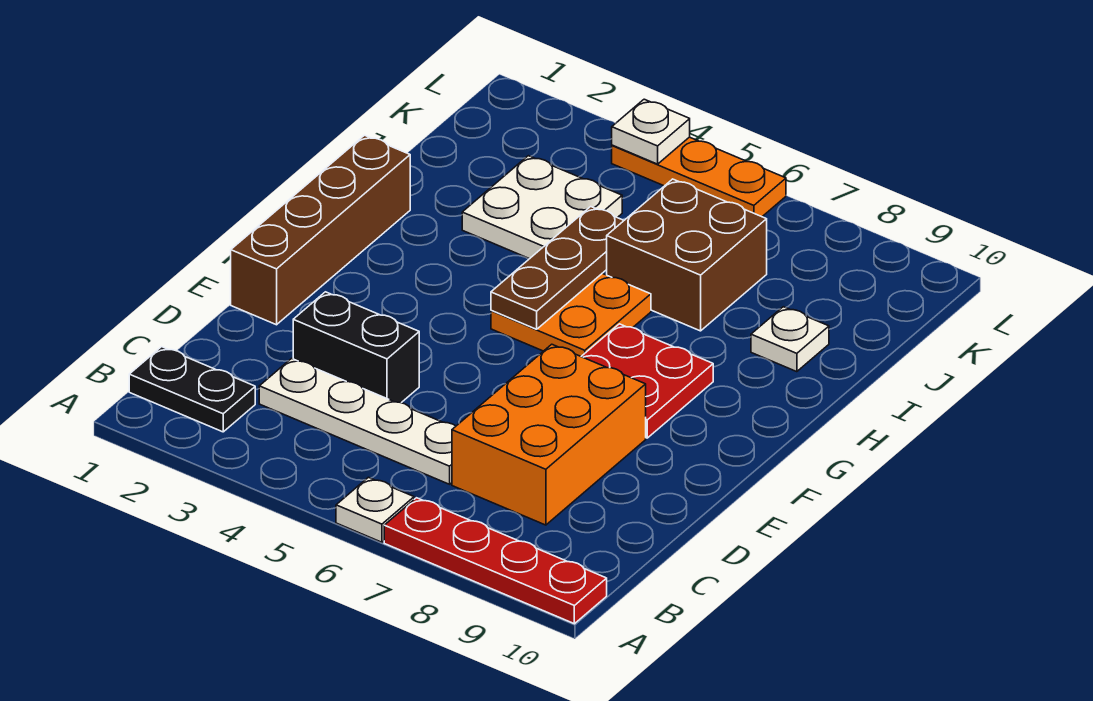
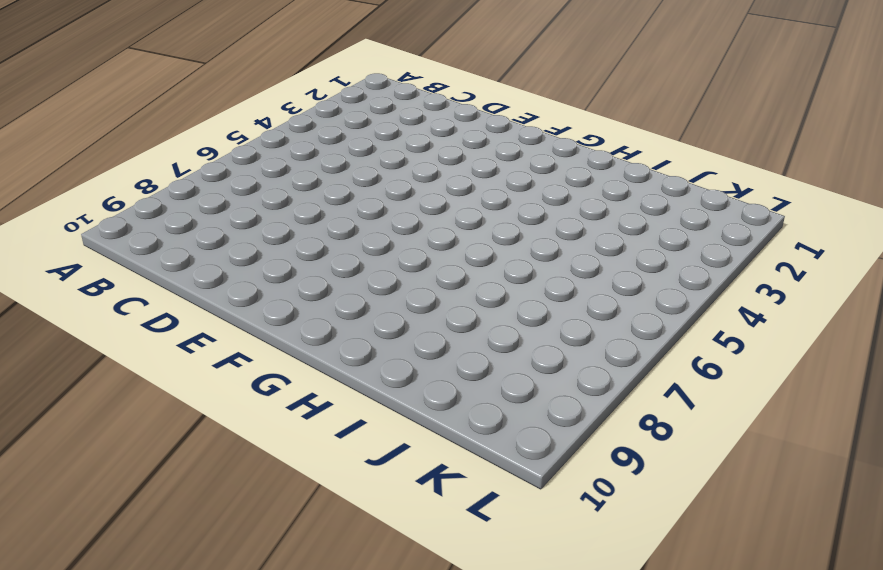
none -> white 1x1 plate [336,477,414,542]
none -> red 1x4 plate [384,498,607,624]
none -> black 1x2 plate [129,347,255,432]

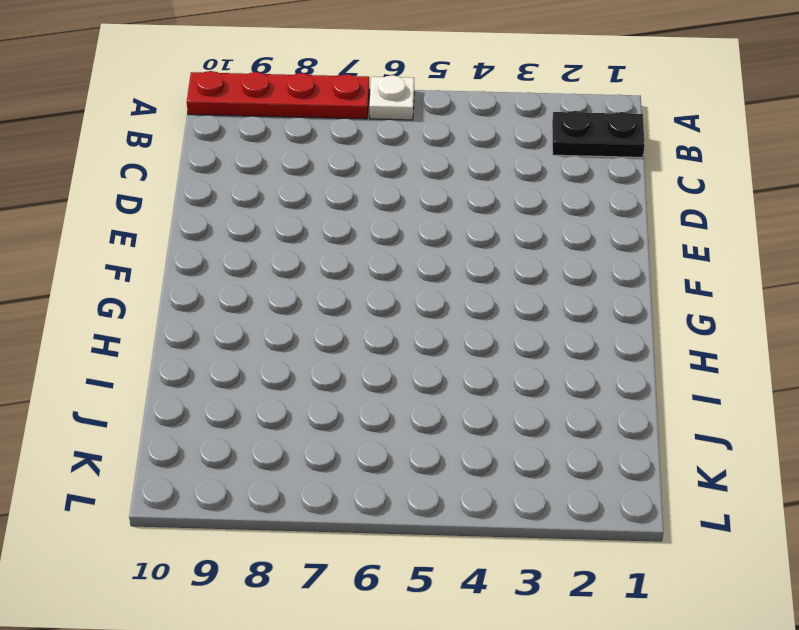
none -> white 1x4 plate [259,358,456,484]
none -> orange 2x3 brick [452,344,646,525]
none -> black 1x2 brick [293,292,419,403]

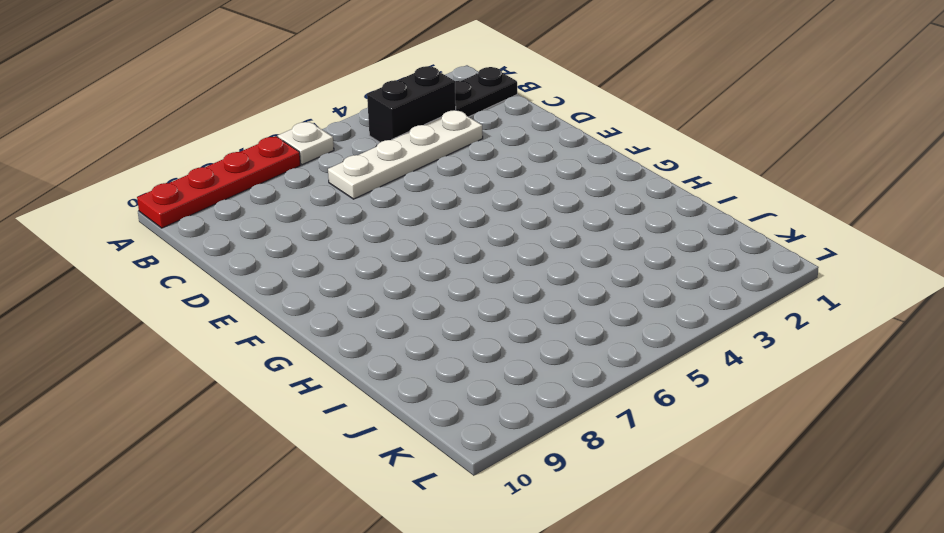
black 1x2 brick [367,66,456,142] -> black 1x2 brick moved to [293,292,419,403]
none -> orange 2x3 brick [452,344,646,525]
none -> brown 1x4 brick [231,135,410,325]
none -> red 2x2 plate [581,324,713,438]

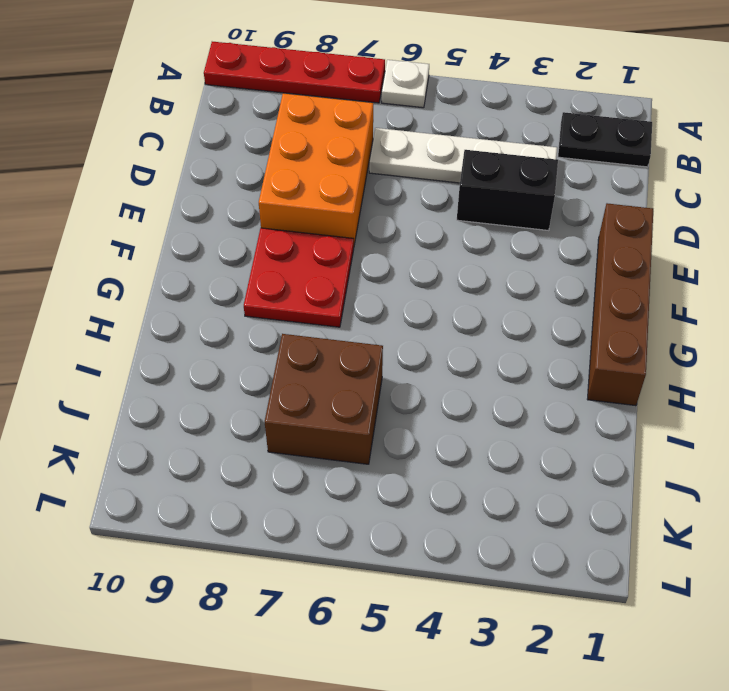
none -> orange 2x2 plate [491,273,651,356]
none -> white 2x2 plate [462,156,622,259]
none -> white 1x1 plate [751,307,829,372]

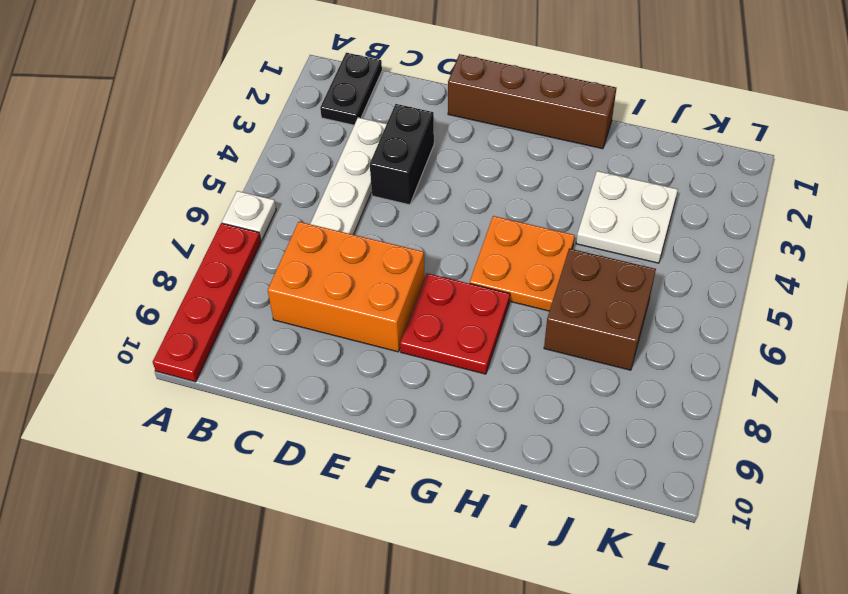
none -> white 1x1 plate [751,307,829,372]
none -> orange 1x3 plate [612,137,786,217]
none -> brown 1x3 plate [491,207,624,329]

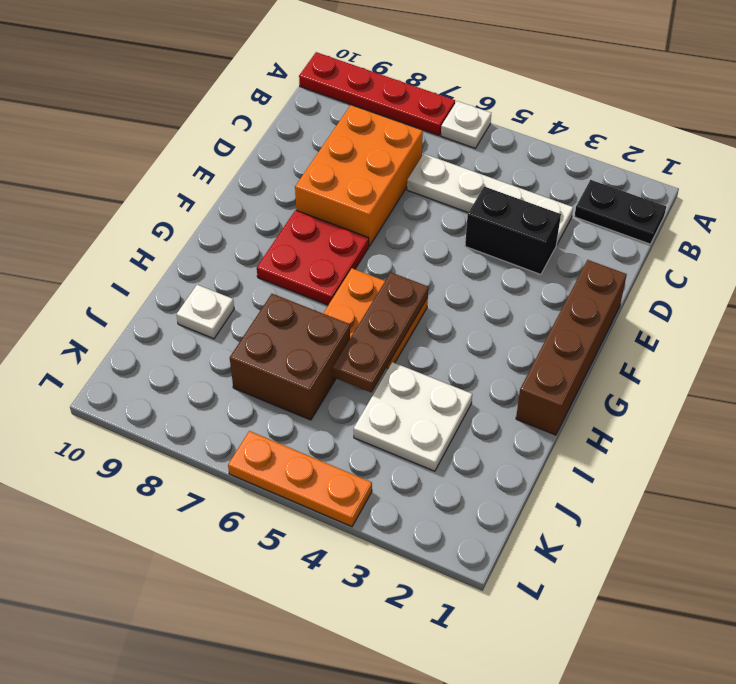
none -> white 1x1 plate [612,99,690,164]

